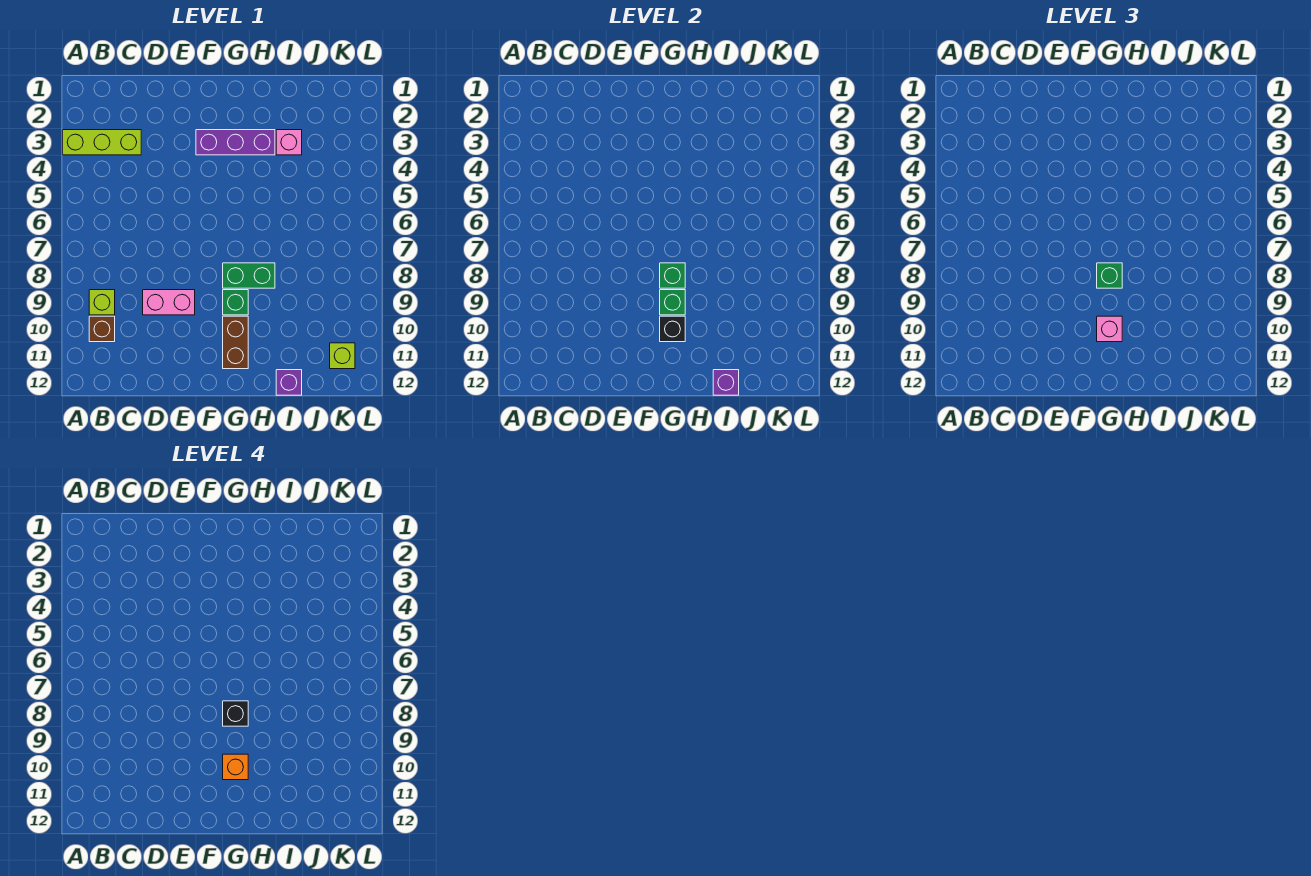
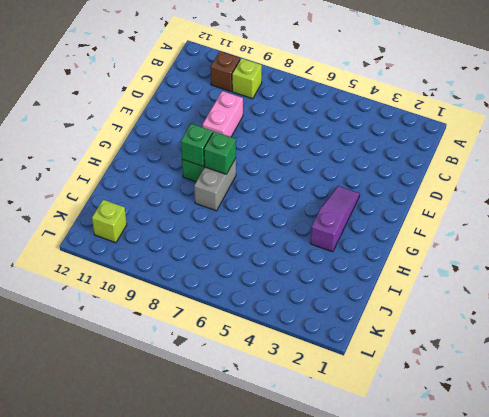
purple 1x3 slope [310,186,360,252] -> purple 1x3 brick [196,130,275,155]
grey 1x2 brick [194,158,236,211] -> green 1x2 brick [223,263,275,288]
none -> lime 1x3 brick [63,130,141,155]
none -> brown 1x2 brick [223,316,248,369]
none -> pink 1x1 brick [276,130,302,155]

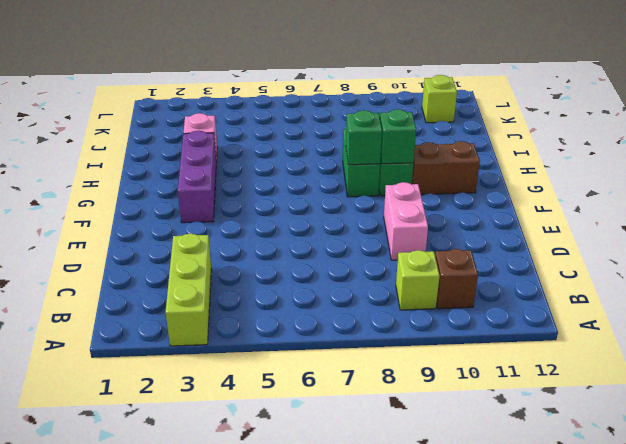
none -> purple 1x1 brick [276,370,302,395]
none -> black 1x1 brick [660,316,685,342]
none -> purple 1x1 brick [713,370,739,395]

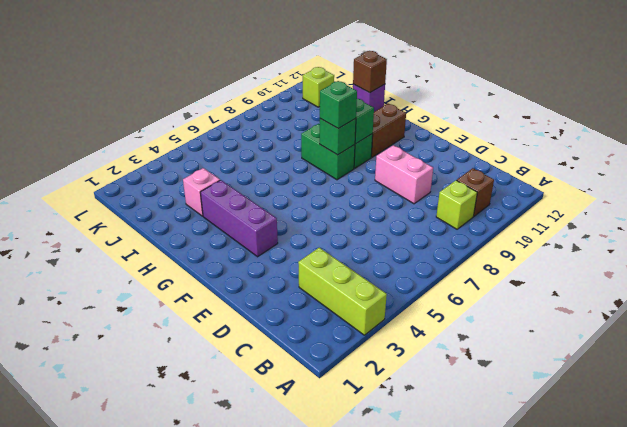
brown 1x1 brick [353,51,387,93] -> purple 1x1 brick [713,370,739,395]
none -> black 1x1 brick [660,316,685,342]
none -> pink 1x1 brick [1097,316,1122,342]
none -> black 1x1 brick [223,701,248,726]

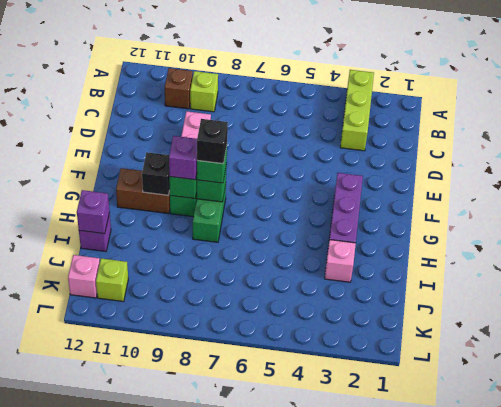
purple 1x1 brick [169,136,197,180] -> none
pink 1x1 brick [68,255,100,298] -> pink 1x1 brick moved to [1097,316,1122,342]
none -> orange 1x1 brick [223,754,248,780]

